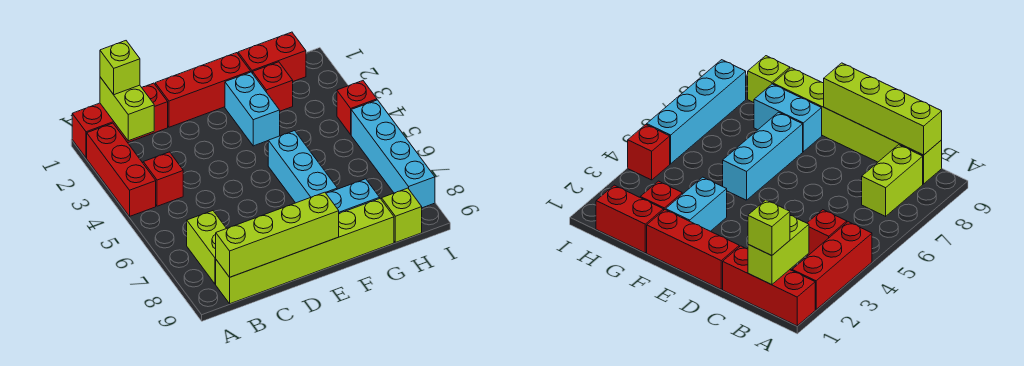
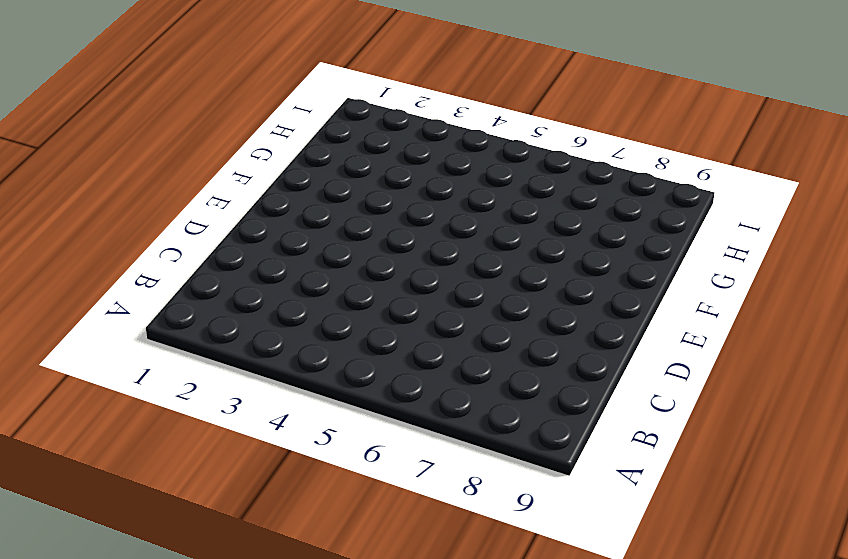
none -> red 1x3 brick [72,83,168,158]
none -> red 1x3 brick [87,123,156,216]
none -> red 1x1 brick [143,152,183,206]

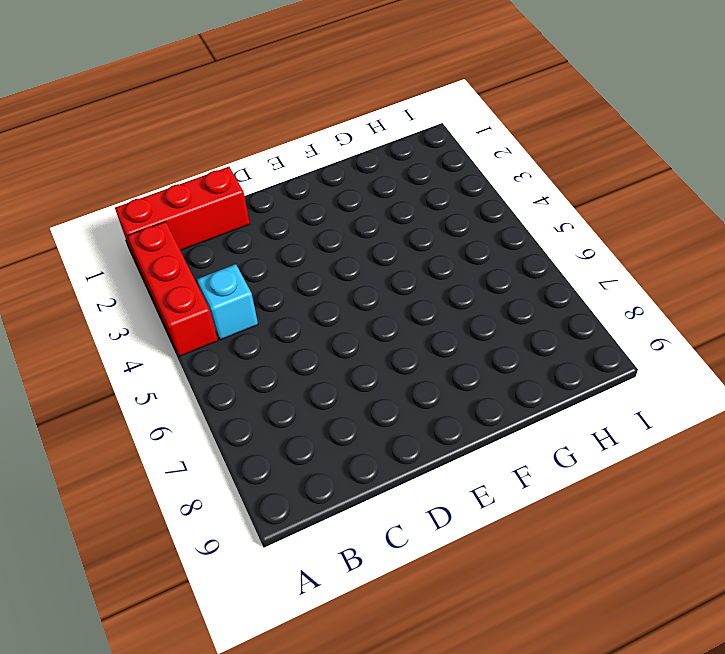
cyan 1x1 brick [197,264,258,340] -> red 1x1 brick [143,152,183,206]
none -> lime 1x2 brick [187,211,226,284]
none -> lime 1x6 brick [216,199,394,304]
none -> red 1x3 brick [155,53,251,127]

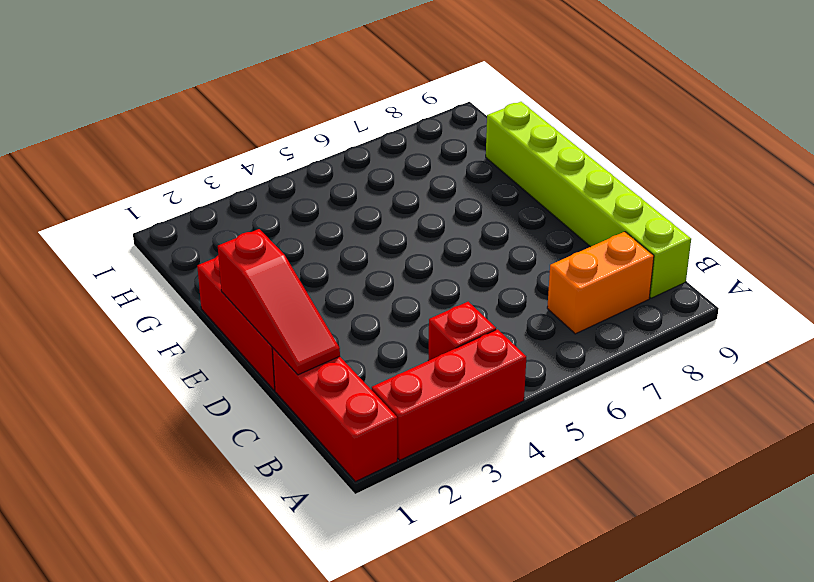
orange 1x2 brick [547,232,654,334] -> lime 1x2 brick [187,211,226,284]
red 1x3 slope [218,229,340,375] -> none
none -> cyan 1x2 brick [225,72,280,146]
none -> cyan 1x3 brick [268,131,337,203]
none -> cyan 1x2 brick [326,179,380,213]

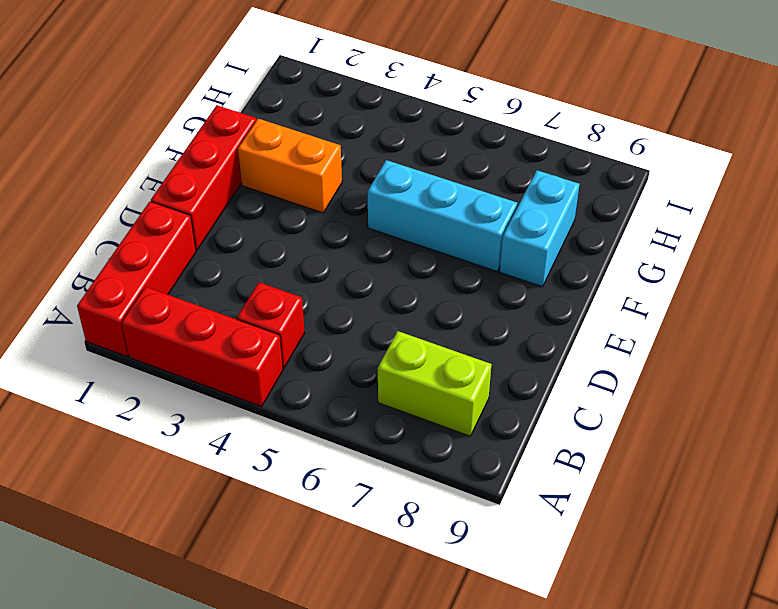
orange 1x2 brick [238,119,342,213] -> cyan 1x2 brick [225,72,280,146]
none -> lime 1x6 brick [216,199,394,304]
none -> red 1x2 brick [238,32,306,81]
none -> red 1x1 brick [253,62,293,111]

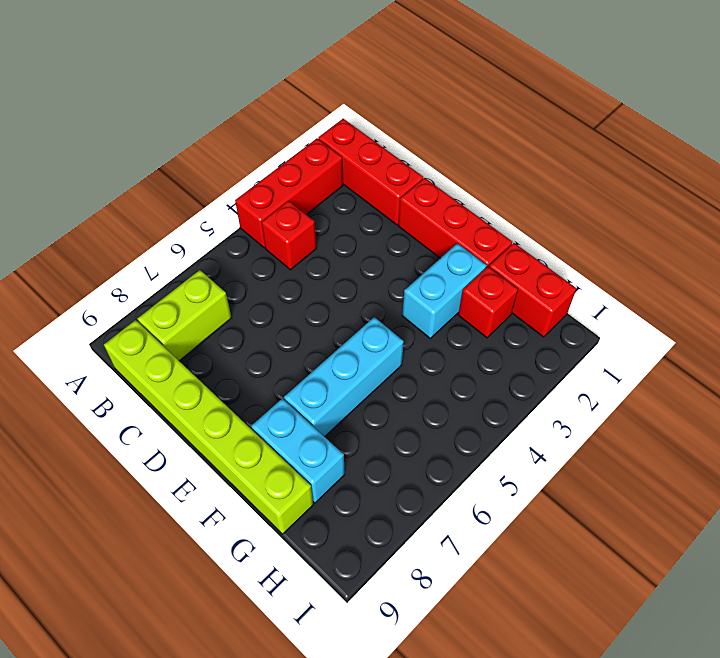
none -> lime 1x1 brick [382,188,422,242]
none -> red 1x1 brick [337,81,377,135]
none -> cyan 1x4 brick [351,100,435,208]

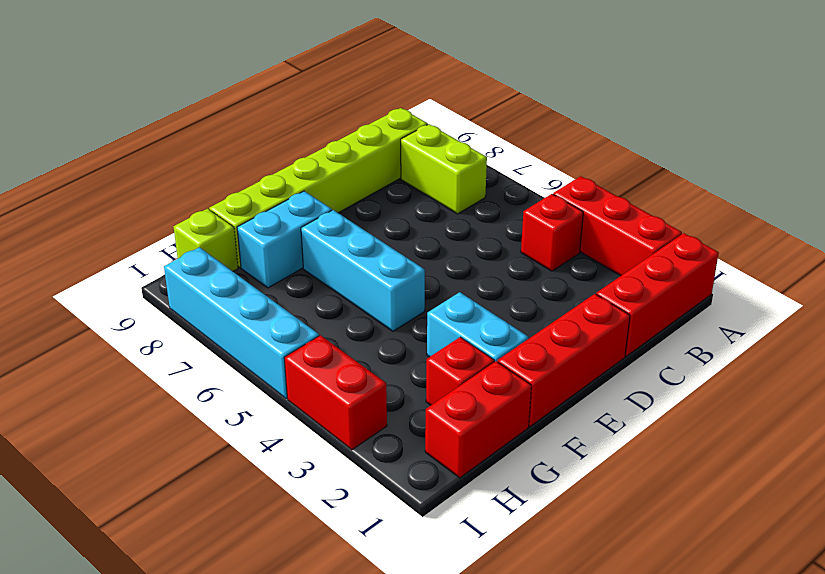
red 1x2 brick [284,335,387,450] -> red 1x1 brick [337,81,377,135]
none -> lime 1x2 brick [100,77,154,141]
none -> lime 1x4 brick [216,192,339,277]
none -> lime 1x1 brick [100,41,140,95]

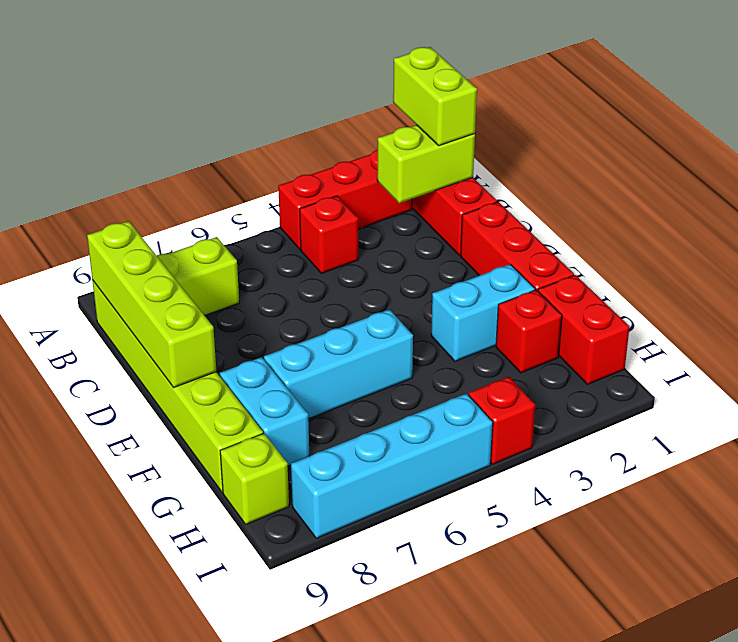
lime 1x2 brick [393,47,477,146] -> lime 1x1 brick [100,41,140,95]

